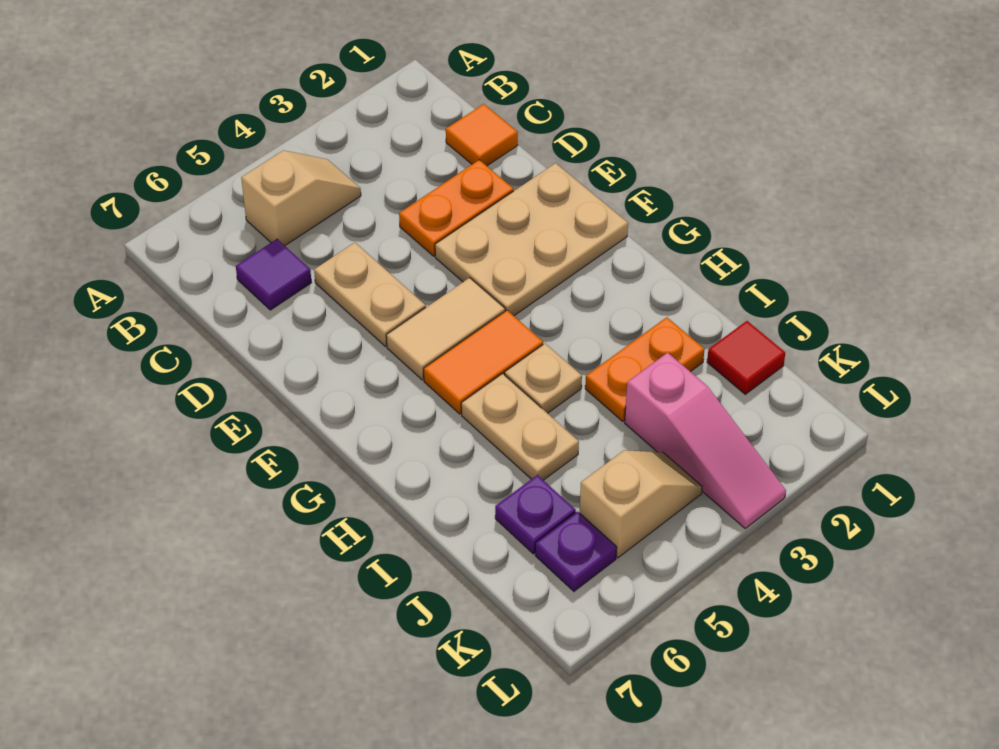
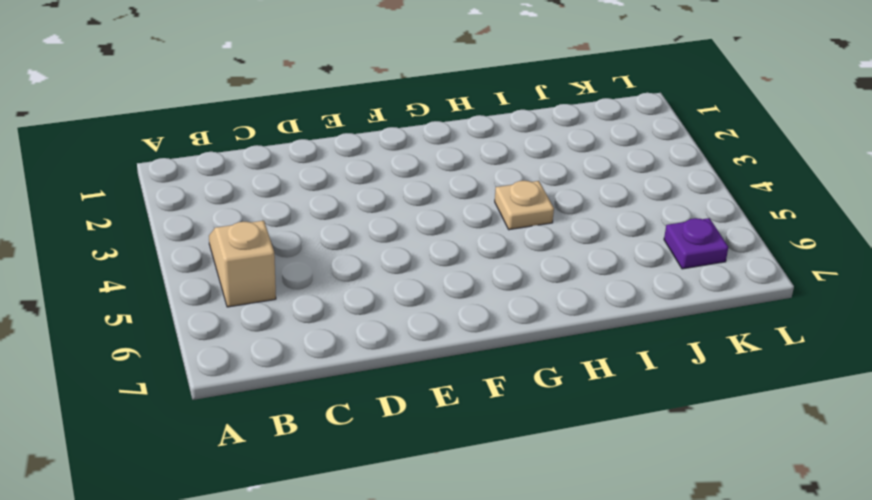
none -> orange 1x1 tile [446,104,518,166]
none -> purple 1x1 tile [236,239,312,310]
none -> orange 1x2 plate [399,160,514,256]

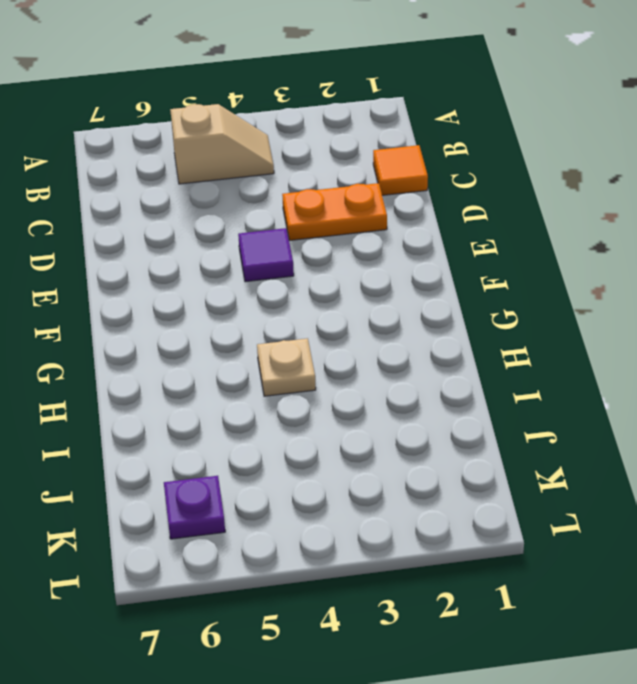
purple 1x1 tile [238,228,294,282] -> purple 1x1 tile moved to [236,239,312,310]
none -> tan 1x2 plate [314,243,426,346]
none -> tan 2x3 plate [435,163,628,316]
none -> tan 1x2 tile [386,278,505,380]

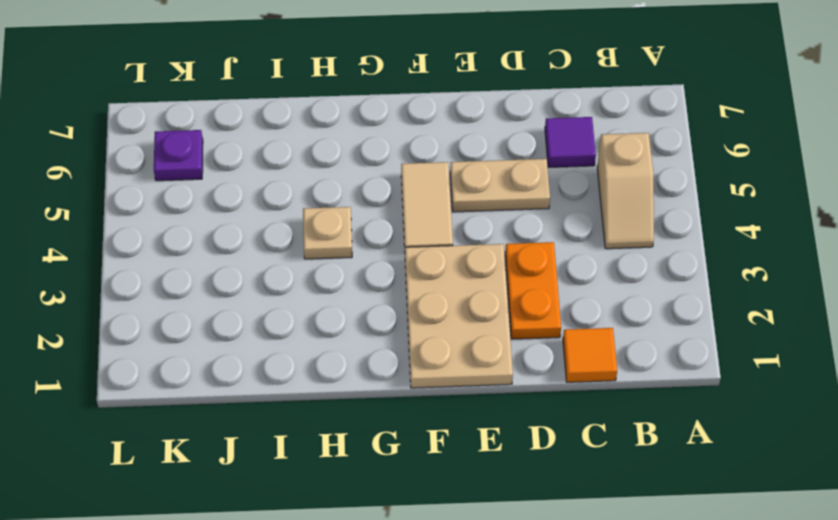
none -> orange 1x2 tile [424,310,543,414]
none -> tan 1x2 plate [461,374,579,480]
none -> orange 1x2 plate [585,317,704,421]

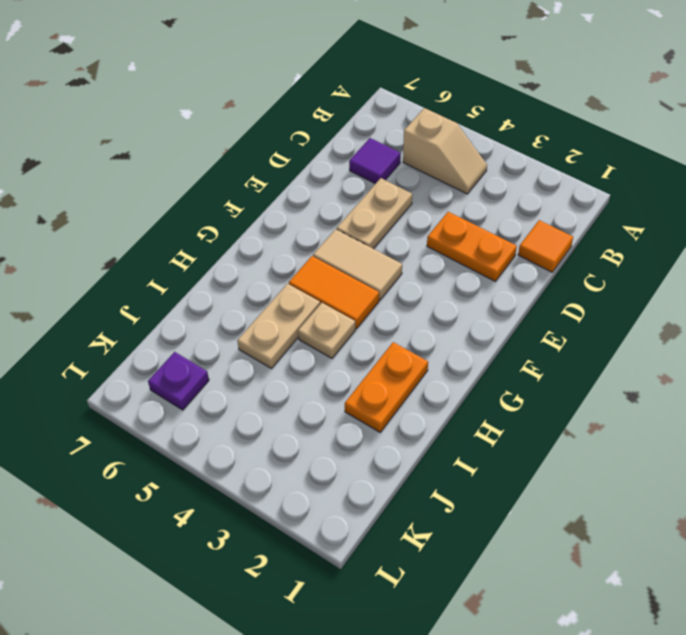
orange 1x2 plate [345,342,428,432] -> orange 1x2 plate turned to [585,317,704,421]
none -> tan 2x3 plate [435,163,628,316]
none -> red 1x1 tile [707,321,785,394]
none -> pink 1x3 slope [625,353,786,528]

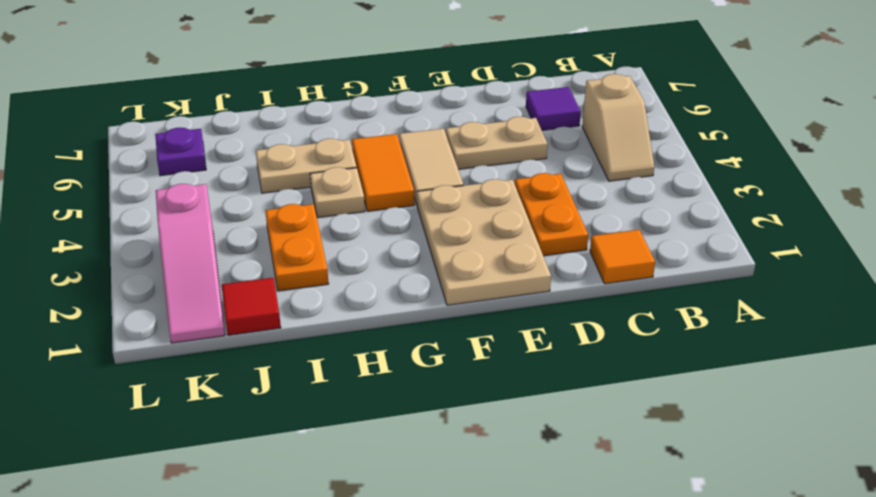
pink 1x3 slope [156,184,225,343] -> pink 1x3 slope turned to [625,353,786,528]
none -> purple 1x1 plate [495,475,576,554]
none -> tan 1x2 slope [580,450,702,558]

